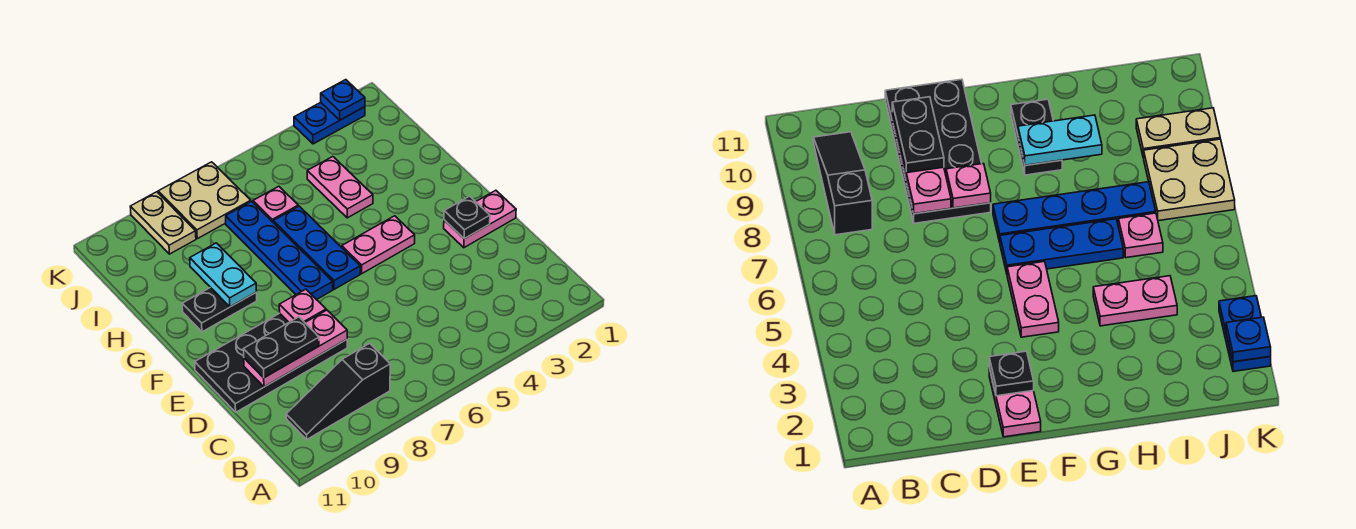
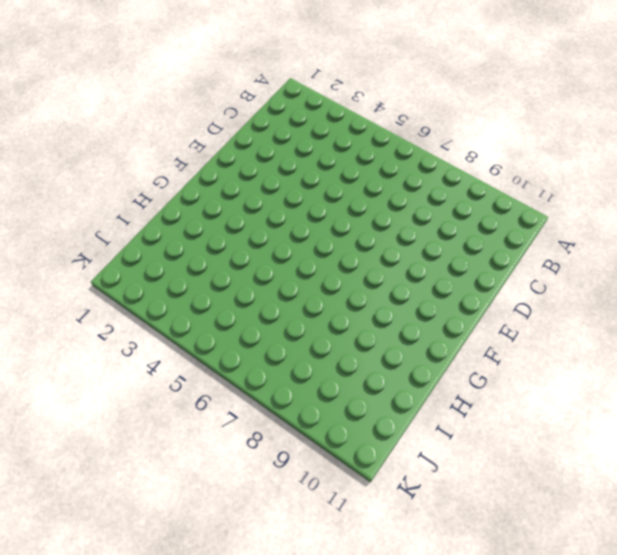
none -> black 1x3 slope [286,343,390,439]
none -> black 2x4 plate [195,313,347,412]
none -> pink 1x2 plate [444,190,516,248]

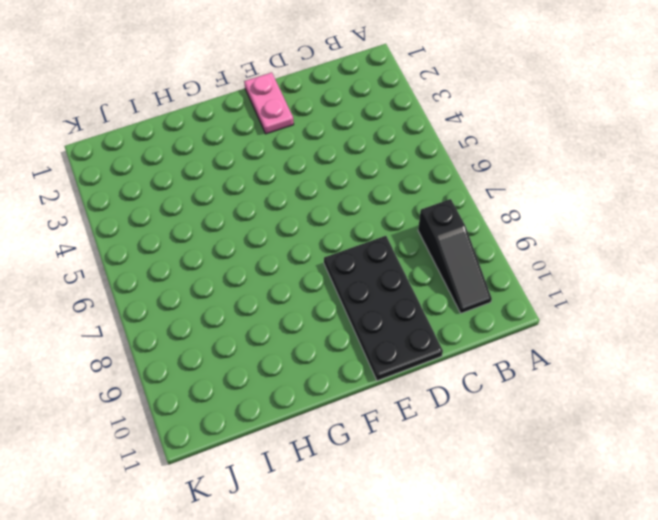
none -> pink 1x2 plate [342,216,415,274]
none -> blue 1x3 plate [273,206,360,289]
none -> blue 1x4 plate [226,201,333,300]

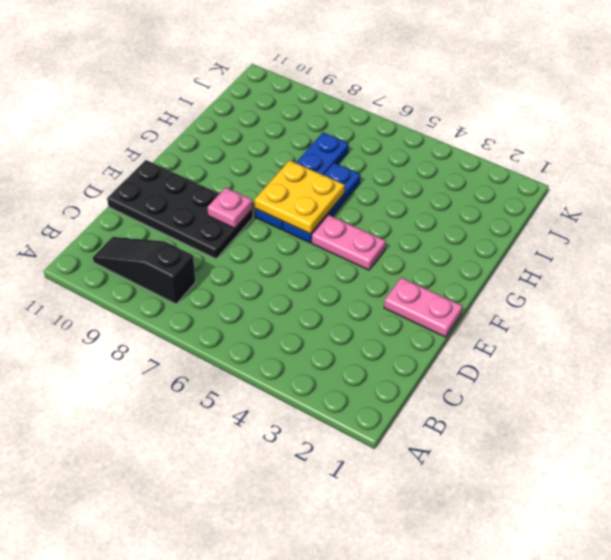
yellow 2x2 plate [255,160,345,234] -> none
none -> black 1x2 plate [182,287,257,332]
none -> pink 1x2 plate [307,157,373,218]
none -> pink 1x1 plate [253,186,298,222]

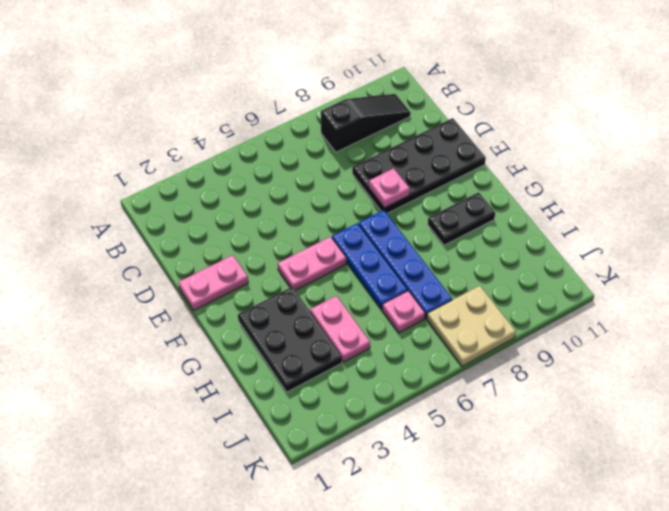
black 2x3 plate [238,287,342,392] -> none
none -> tan 1x2 plate [130,192,196,254]
none -> blue 1x2 plate [294,102,365,144]
none -> pink 1x3 plate [244,310,347,387]

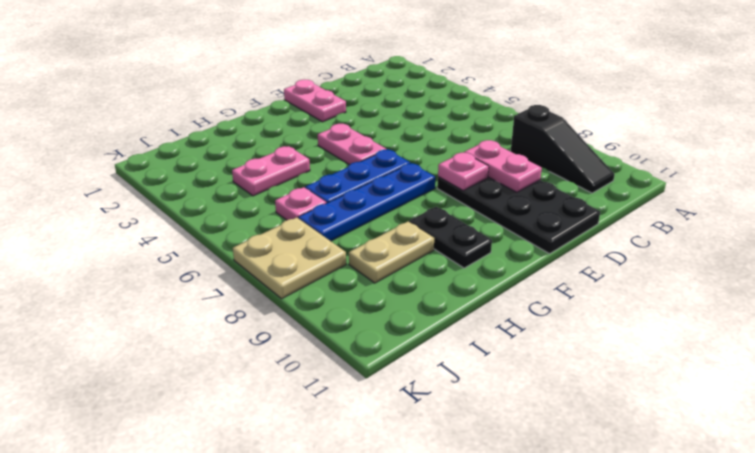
pink 1x2 plate [464,140,542,192] -> pink 1x3 plate [244,310,347,387]
tan 1x2 plate [349,222,434,283] -> tan 1x2 plate moved to [130,192,196,254]
none -> blue 1x2 plate [294,102,365,144]
none -> black 1x1 plate [444,196,490,239]
none -> cyan 1x2 plate [190,243,257,307]

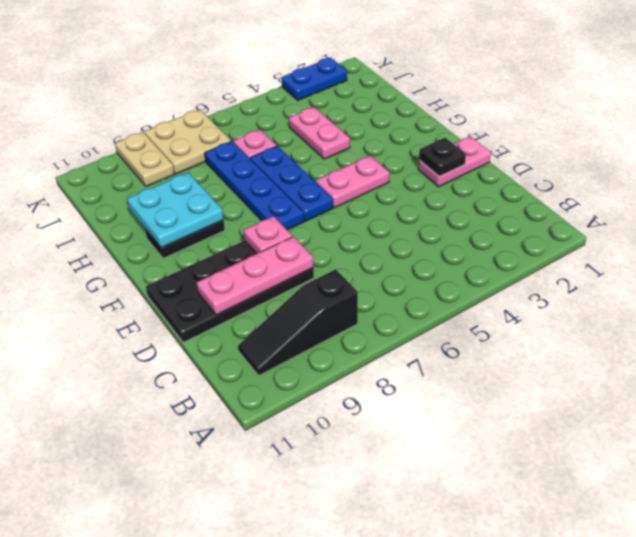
cyan 2x2 plate [127,173,224,248] -> cyan 1x2 plate [190,243,257,307]
none -> blue 1x1 plate [321,80,365,120]
none -> black 1x2 plate [244,317,319,378]

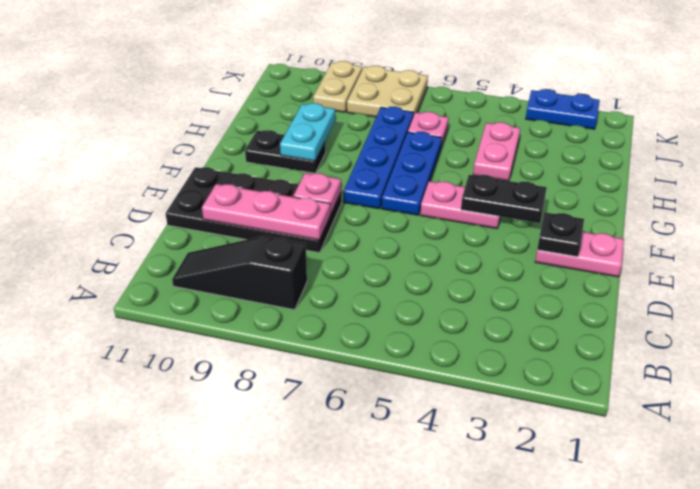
black 1x2 plate [461,175,547,223] -> black 1x2 plate moved to [244,317,319,378]
none -> blue 1x1 plate [321,80,365,120]

